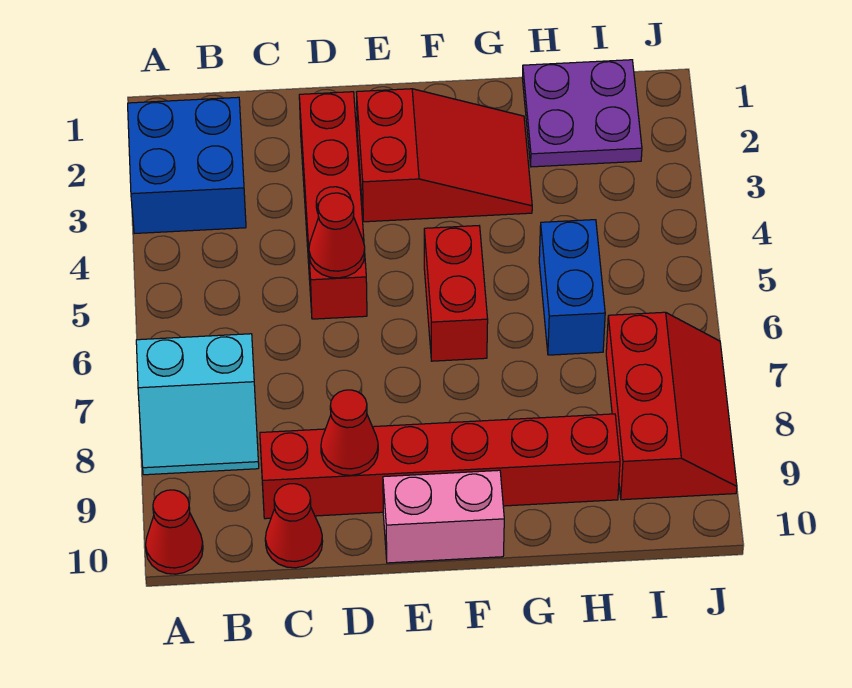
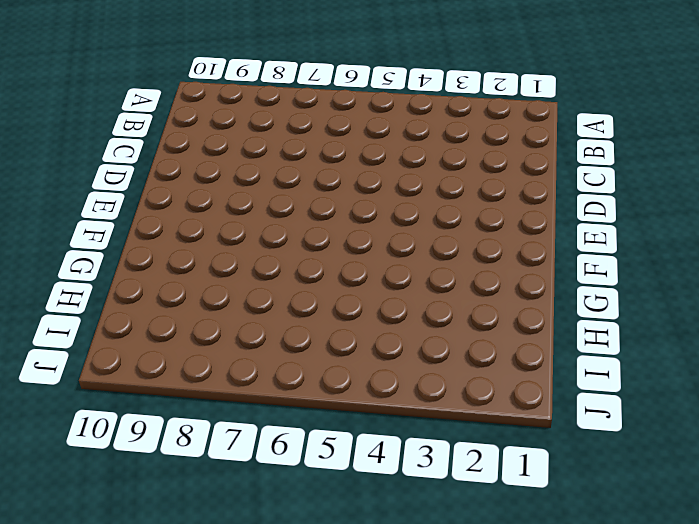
none -> blue 2x2 brick [128,97,246,233]
none -> cyan 2x2 slope [136,334,259,475]
none -> red 1x1 cone [146,490,203,574]

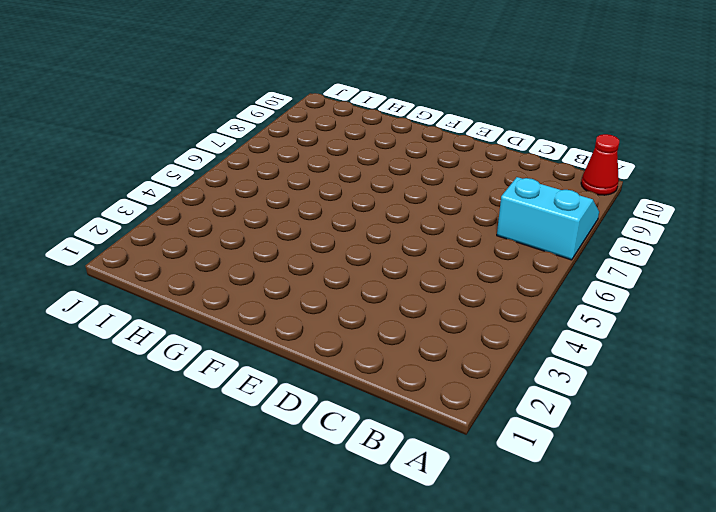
none -> blue 2x2 brick [128,97,246,233]
none -> red 1x6 brick [260,414,620,519]
none -> red 1x1 cone [265,484,323,568]

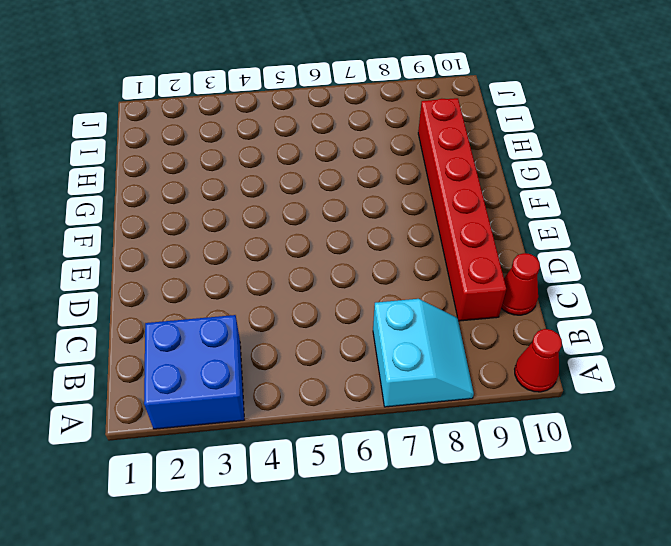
none -> red 1x4 brick [299,92,367,319]
none -> red 2x3 slope [357,89,532,222]
none -> pink 1x2 brick [383,470,504,563]

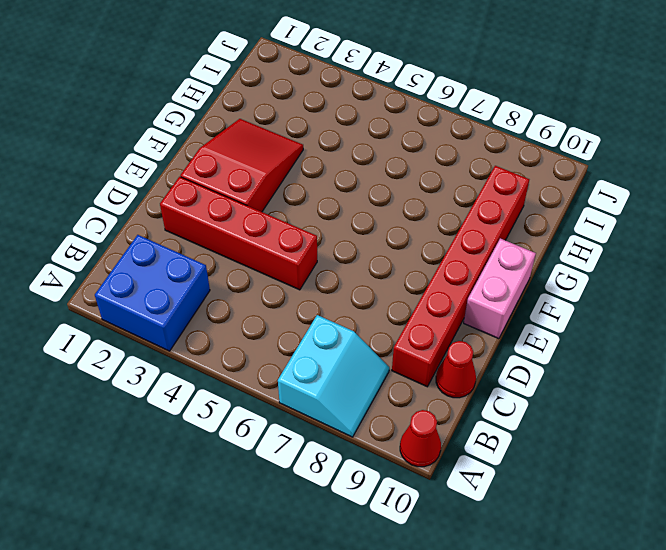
none -> red 1x2 brick [424,226,488,361]
none -> purple 2x2 plate [522,60,642,167]
none -> blue 1x2 brick [539,220,605,355]

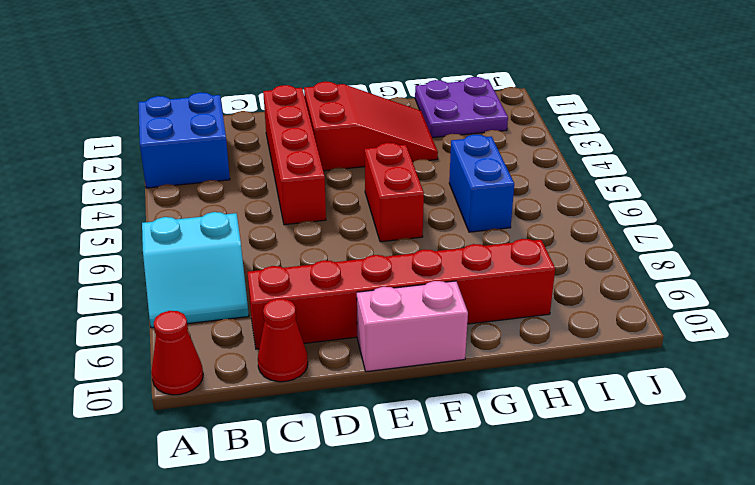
none -> red 2x3 slope [606,312,737,500]
none -> red 1x1 cone [309,193,365,278]
none -> red 1x1 cone [321,390,378,475]

